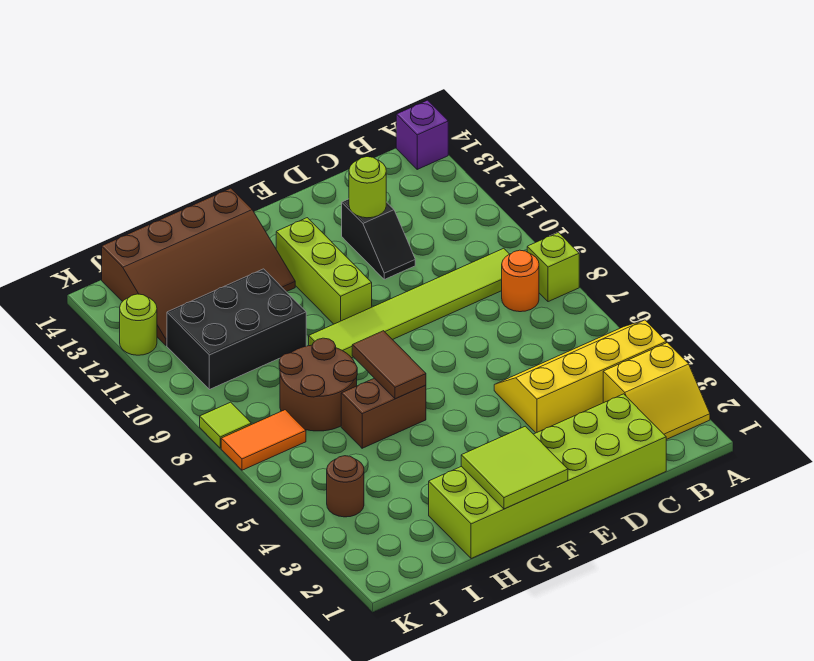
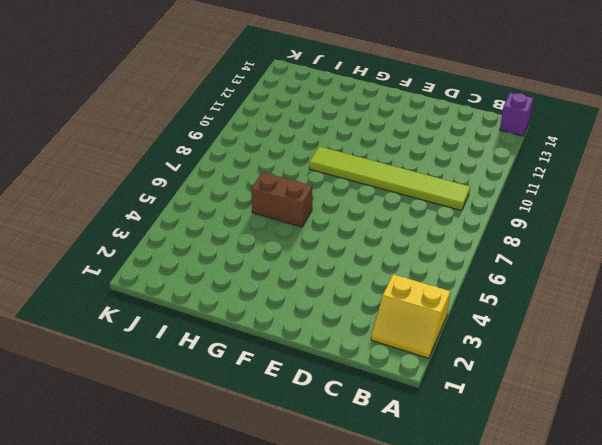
none -> yellow 2x4 slope [494,320,666,433]
none -> lime 1x1 brick [527,232,579,302]
none -> orange 1x1 round brick [502,250,539,312]

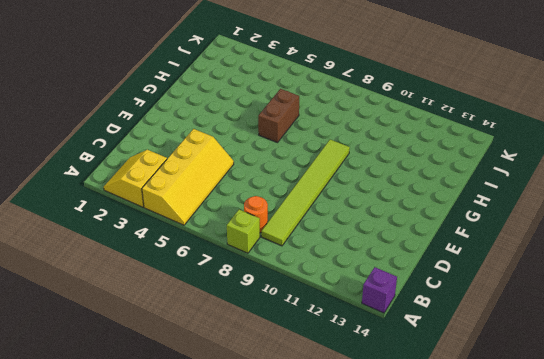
none -> lime 2x6 brick [429,394,666,559]
none -> black 1x2 slope [342,199,415,279]
none -> lime 1x3 brick [276,218,372,324]

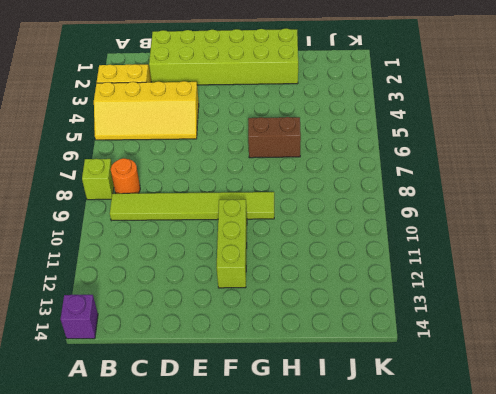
none -> black 1x2 slope [342,199,415,279]
none -> brown 3x4 slope [102,188,295,345]
none -> brown 2x2 round brick [279,338,357,431]

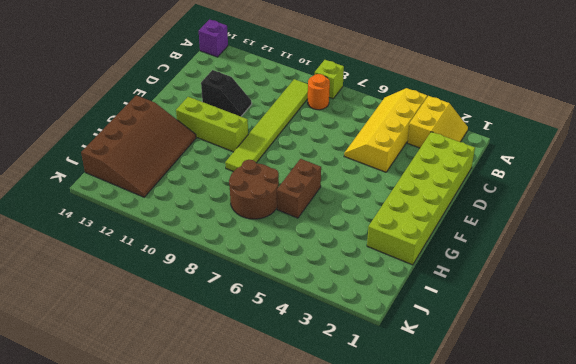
none -> black 2x3 brick [167,269,306,390]
none -> brown 1x1 round brick [327,456,364,517]
none -> orange 1x2 tile [221,410,306,470]

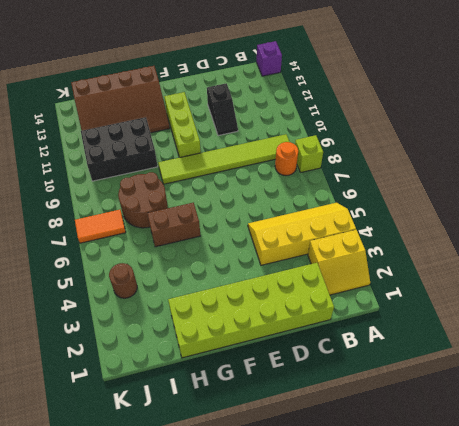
none -> lime 1x1 tile [200,402,251,448]
none -> lime 1x1 round brick [120,294,157,355]
none -> lime 1x1 round brick [349,157,386,218]

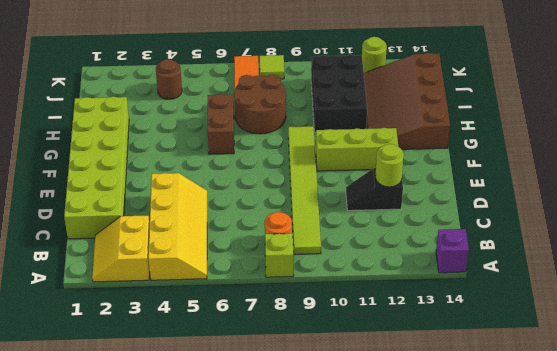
none -> lime 2x2 tile [461,426,568,509]
none -> brown 1x2 tile [352,331,426,399]

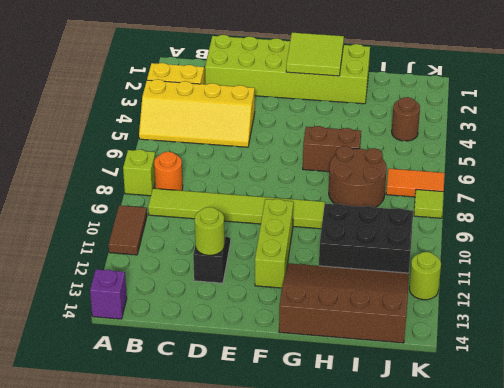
brown 1x2 tile [109,205,147,255] -> brown 1x2 tile moved to [352,331,426,399]

